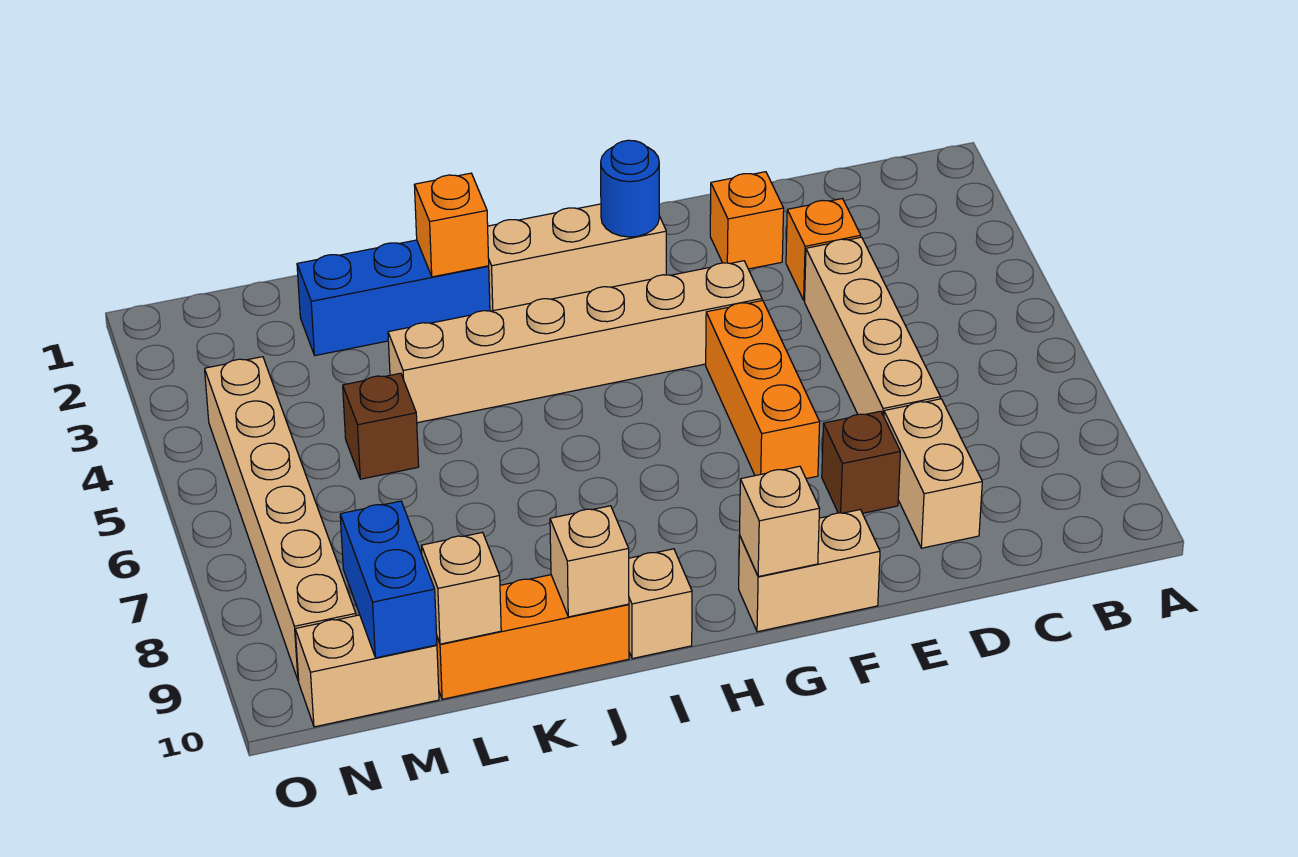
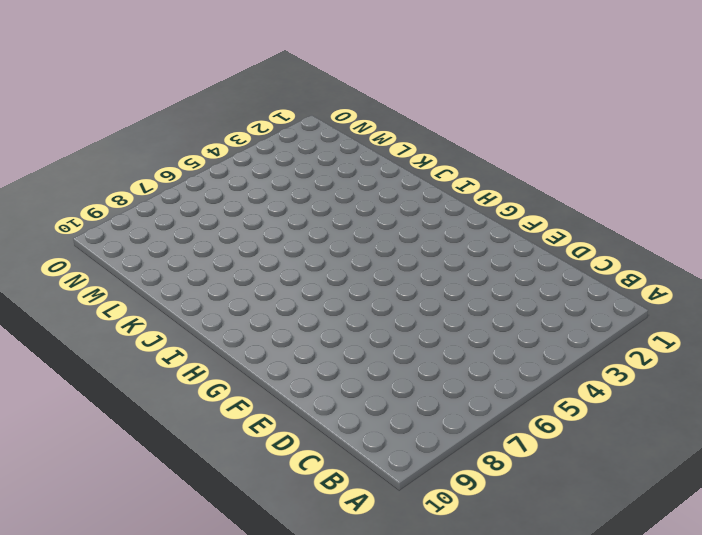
none -> orange 1x1 brick [786,199,861,301]
none -> tan 1x4 brick [805,237,940,416]
none -> tan 1x2 brick [884,399,982,548]

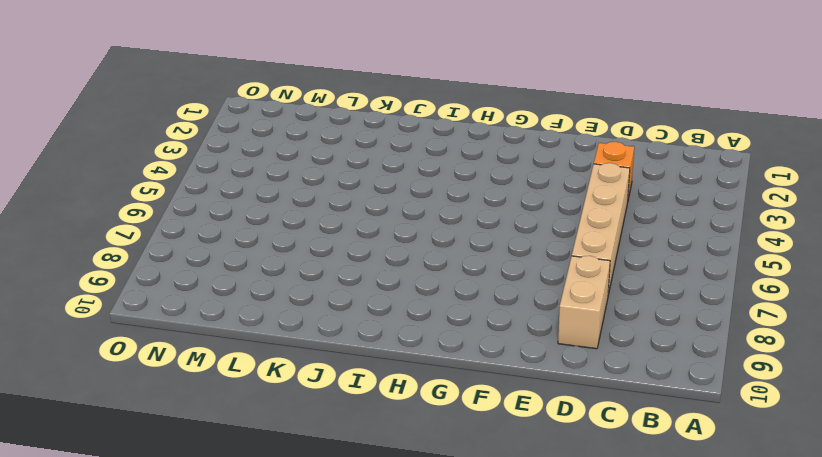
none -> orange 1x1 brick [710,172,784,269]
none -> brown 1x1 brick [822,411,900,513]
none -> tan 1x6 brick [388,261,762,423]

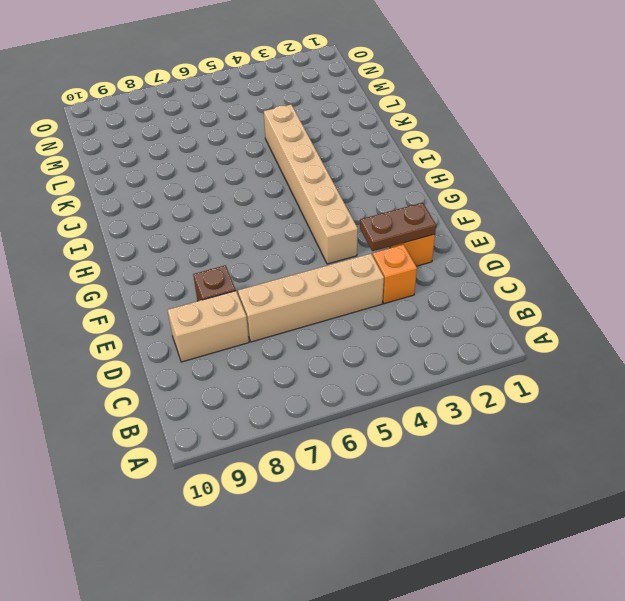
brown 1x2 plate [360,203,436,251] -> none
none -> orange 1x3 brick [706,300,820,479]
none -> tan 1x2 brick [739,510,880,632]
none -> tan 1x3 brick [488,204,666,311]

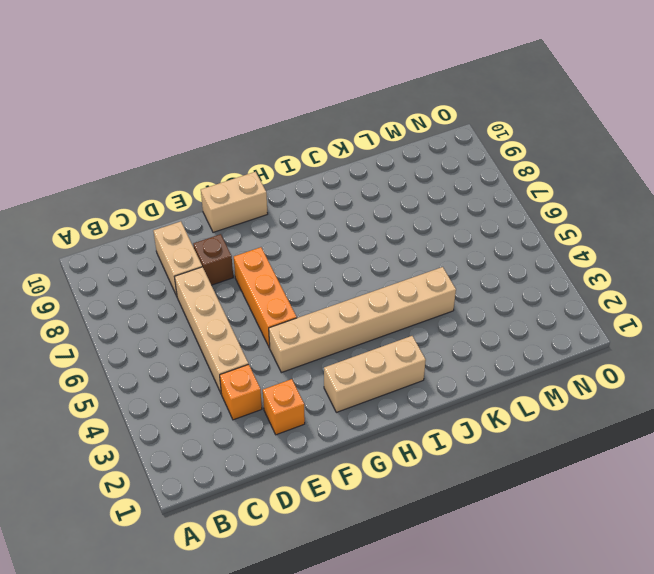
none -> tan 1x1 brick [629,549,692,659]
none -> blue 1x3 brick [297,240,490,356]
none -> orange 1x3 brick [437,575,629,699]

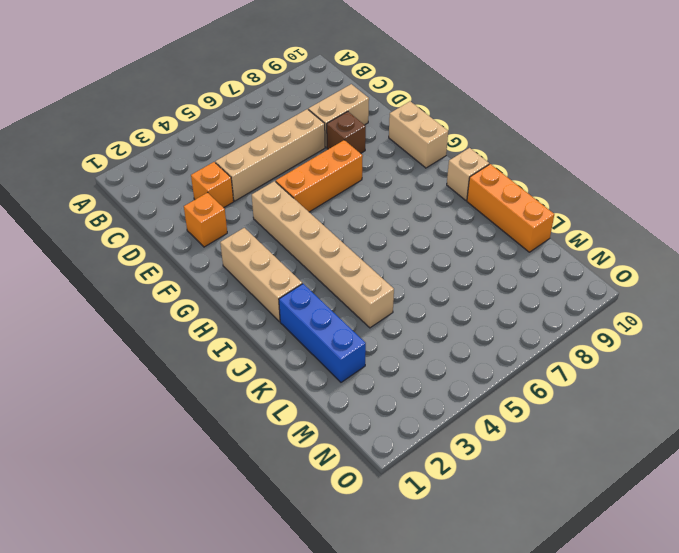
none -> brown 1x1 brick [343,373,419,479]
none -> tan 1x2 brick [295,615,439,727]
none -> tan 1x6 brick [205,357,356,681]

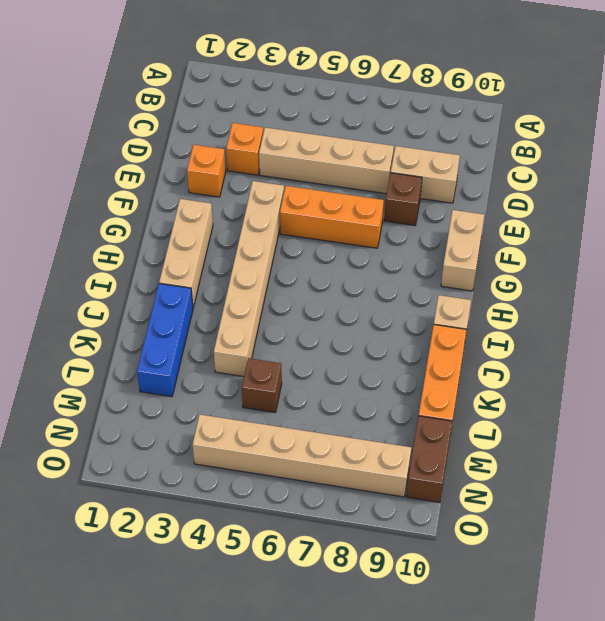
brown 1x2 brick [406,416,452,503] -> tan 1x2 brick [295,615,439,727]
none -> blue 1x1 round brick [601,140,659,237]
none -> tan 1x1 brick [740,466,820,577]
none -> orange 1x1 brick [414,173,489,277]

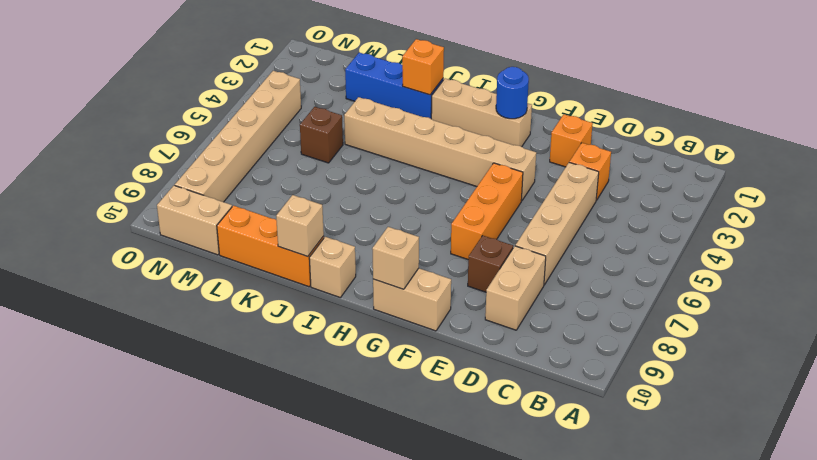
none -> tan 1x1 brick [421,532,501,644]
none -> blue 1x2 brick [340,501,437,658]

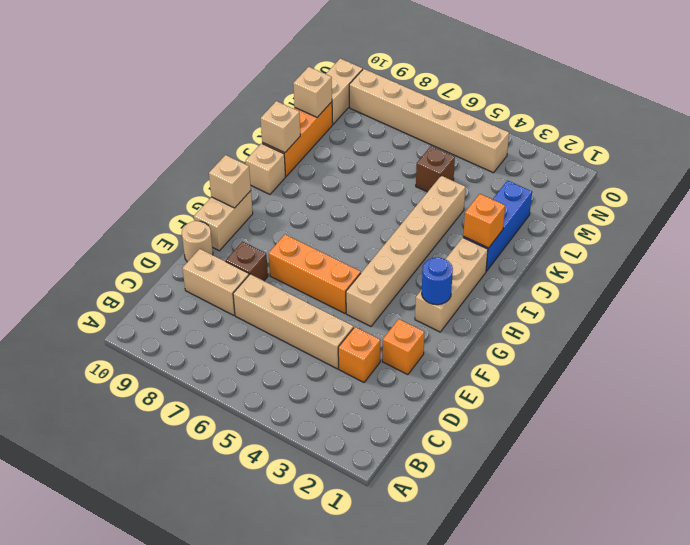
tan 1x1 round brick [182,221,213,262] -> none
none -> blue 1x2 brick [340,501,437,658]

